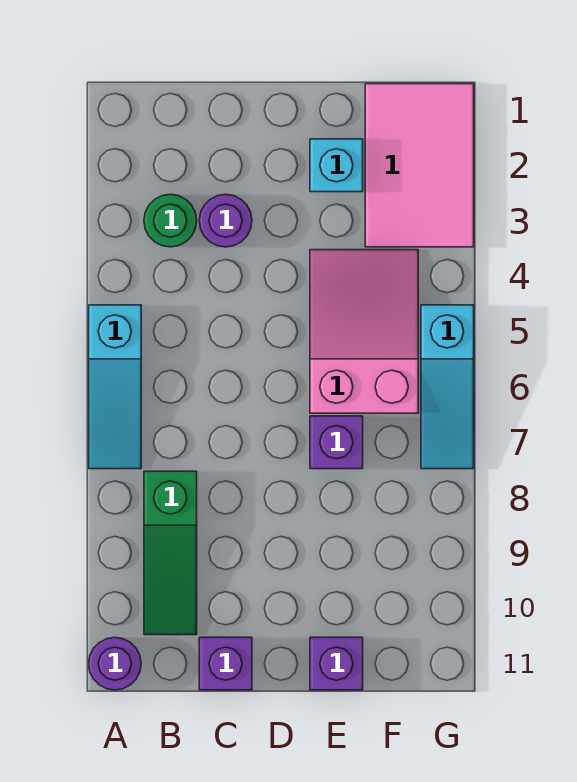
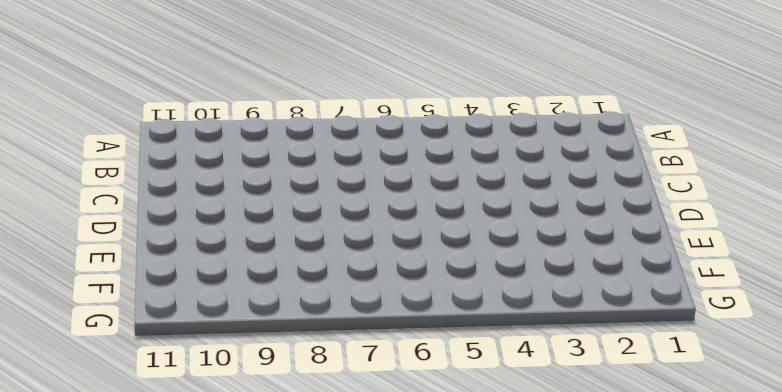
none -> cyan 1x3 slope [89,305,141,469]
none -> purple 1x1 round brick [89,637,141,690]
none -> green 1x1 round brick [144,194,197,247]

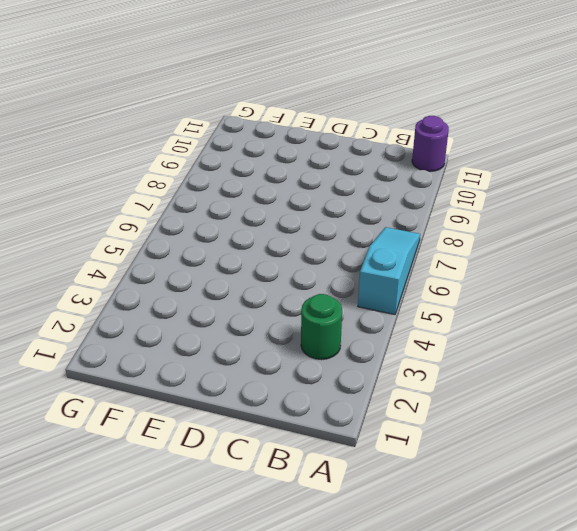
none -> green 1x3 slope [144,471,197,635]
none -> purple 1x1 round brick [199,194,252,247]
none -> purple 1x1 brick [199,637,252,690]

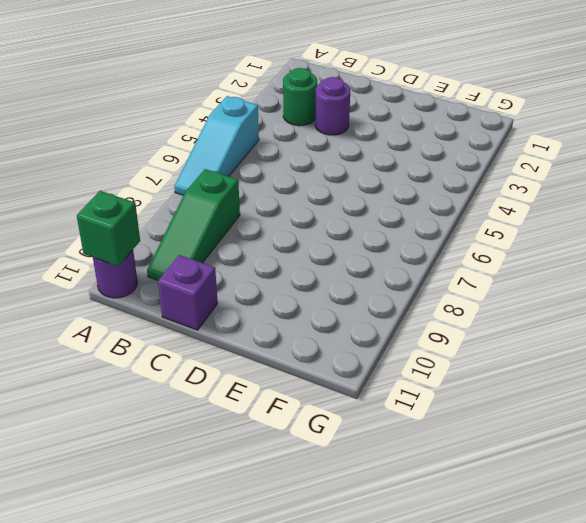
green 1x1 brick [77,191,140,266] -> none
none -> cyan 1x1 brick [310,139,363,192]
none -> pink 2x3 slope [310,250,418,413]
none -> purple 1x1 brick [310,416,363,469]

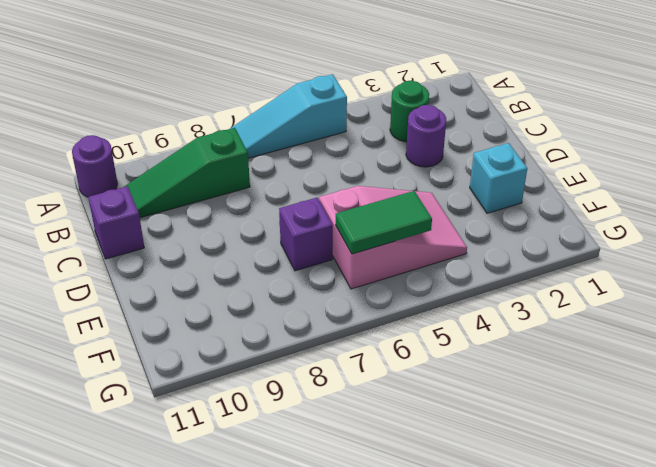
green 1x2 tile [336,191,432,254] -> none
none -> purple 1x1 brick [310,637,363,690]
none -> pink 2x3 tile [365,84,474,247]
none -> cyan 1x3 slope [421,305,474,469]

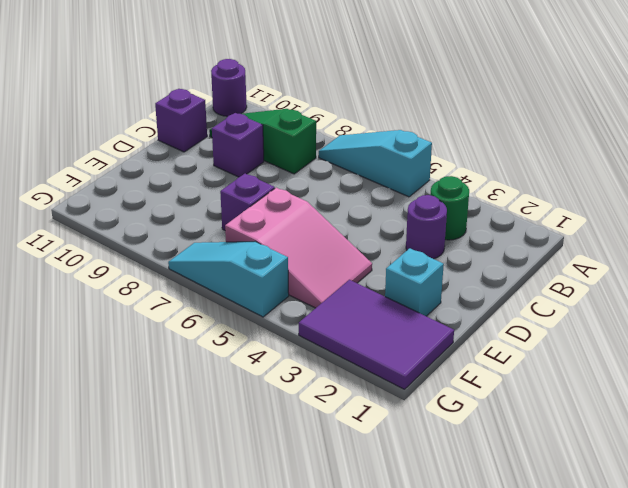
purple 1x1 brick [212,113,264,177] -> purple 1x1 brick moved to [310,637,363,690]
purple 2x3 tile [299,280,454,389] -> pink 2x3 tile [365,84,474,247]

